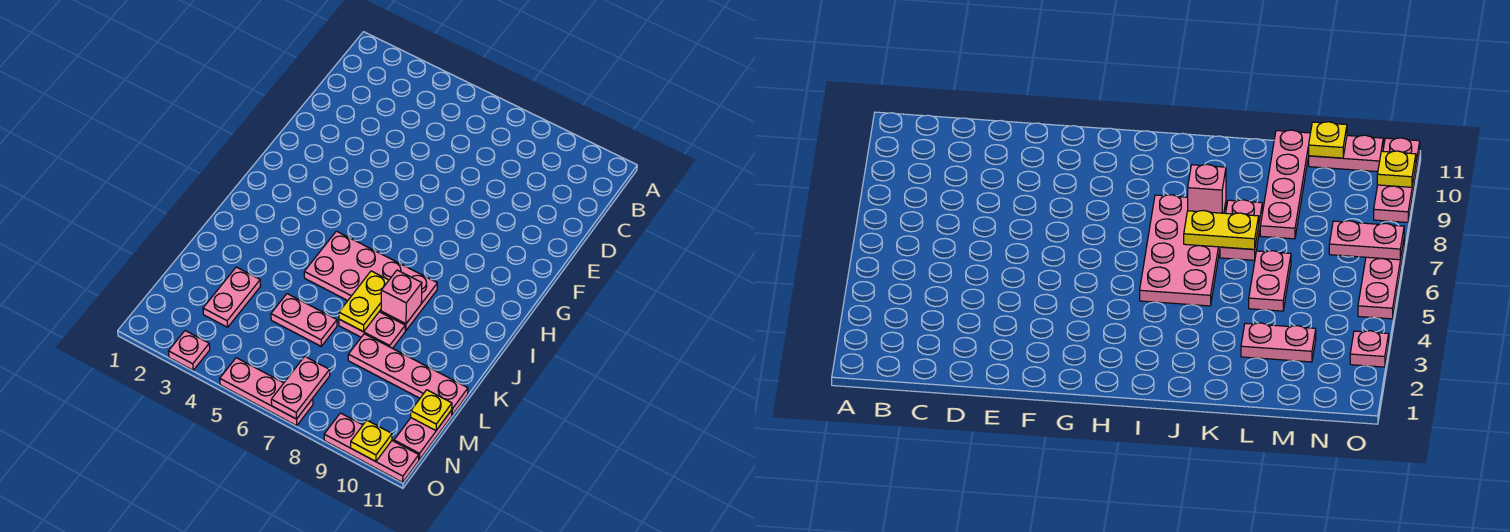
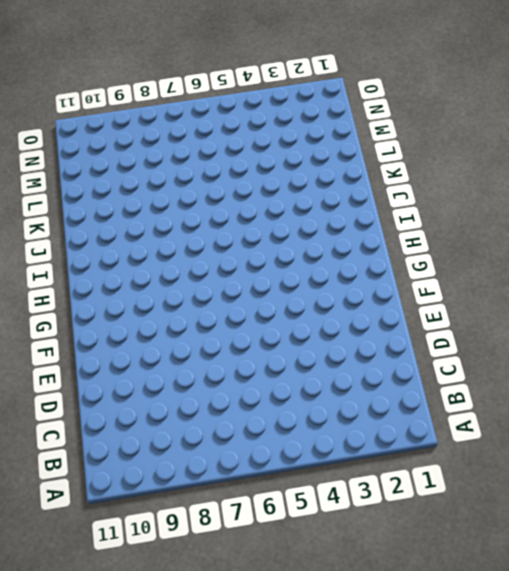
none -> pink 2x4 plate [304,231,437,331]
none -> pink 1x2 plate [339,312,405,348]
none -> pink 1x2 plate [203,267,261,327]

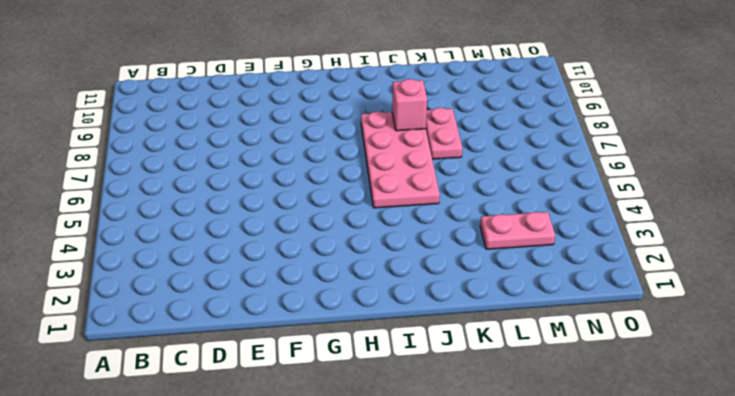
none -> pink 1x2 plate [271,294,337,346]
none -> pink 1x4 plate [348,334,468,415]
none -> pink 1x2 plate [394,410,452,460]

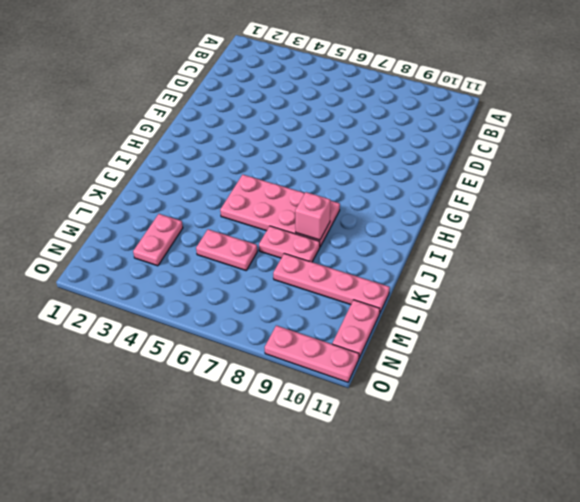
none -> pink 1x1 plate [169,331,210,370]
none -> pink 1x3 plate [220,358,313,426]
none -> yellow 1x2 plate [339,271,389,332]

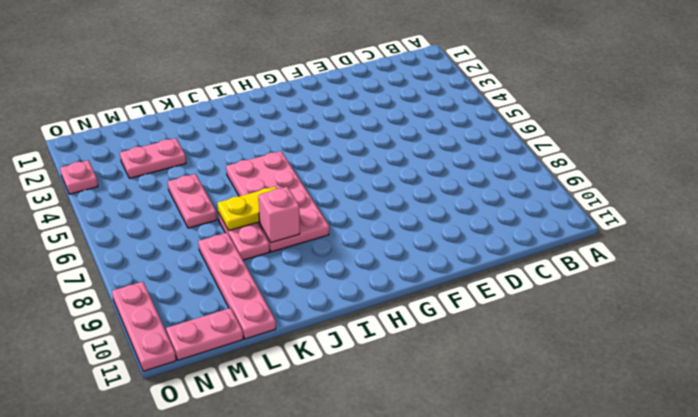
none -> pink 1x3 plate [220,358,313,426]
none -> yellow 1x1 plate [411,390,452,430]
none -> pink 1x2 plate [271,357,330,419]

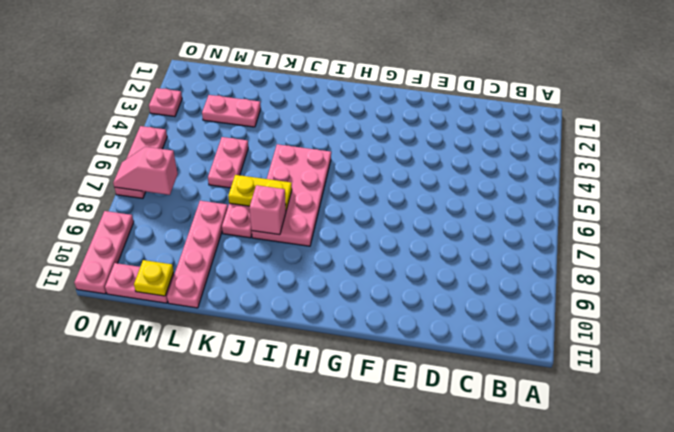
pink 1x2 slope [113,147,178,195] -> pink 1x2 plate [271,357,330,419]
none -> yellow 1x1 plate [351,420,392,462]

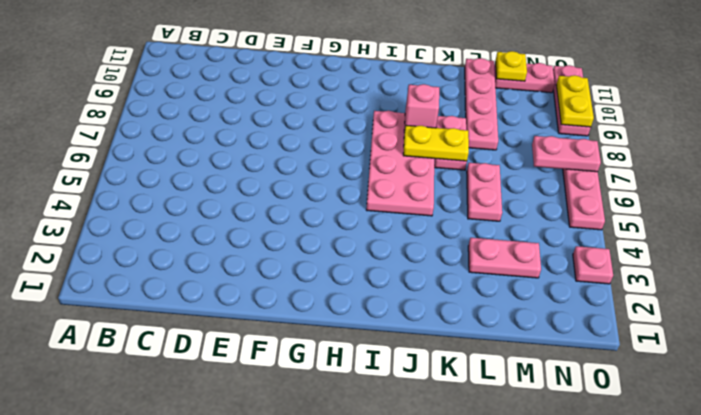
yellow 1x2 plate [556,75,594,127] -> yellow 1x1 plate [351,420,392,462]

